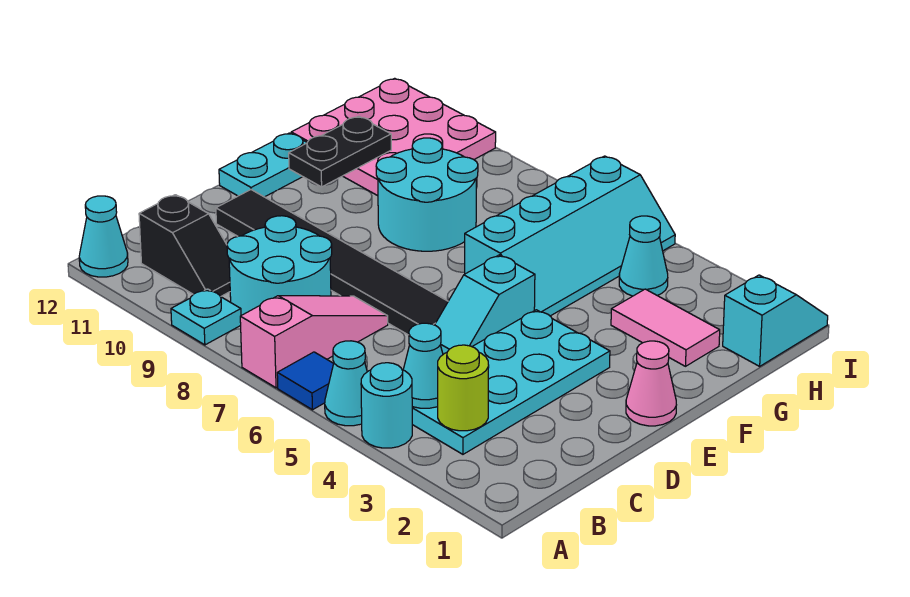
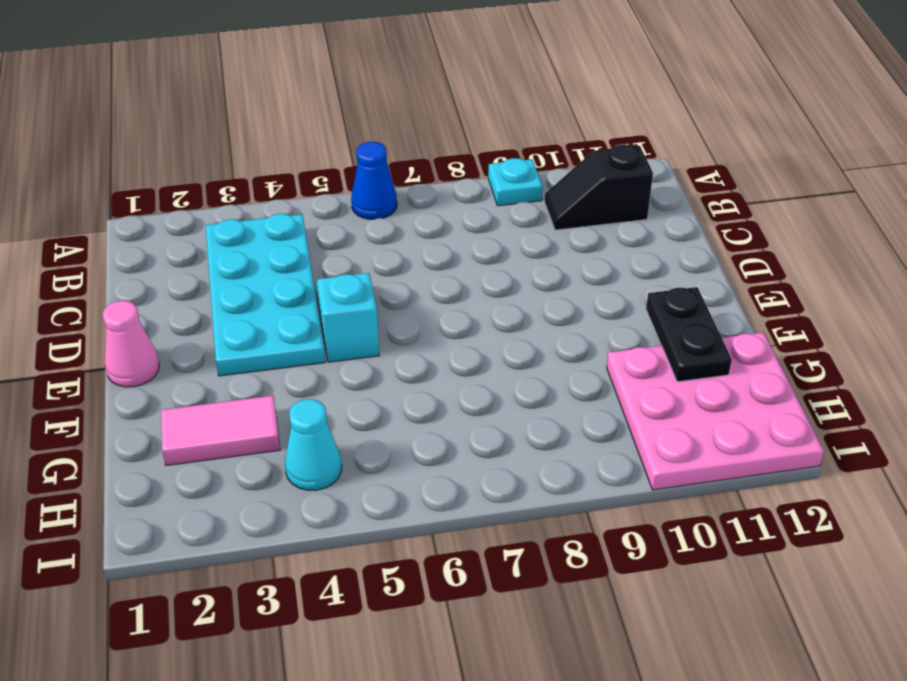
blue 1x1 cone [351,142,397,219] -> blue 1x1 tile [277,352,334,410]
none -> cyan 1x1 round brick [361,363,412,448]
none -> cyan 1x1 cone [325,341,367,426]
none -> pink 1x3 slope [240,296,388,388]

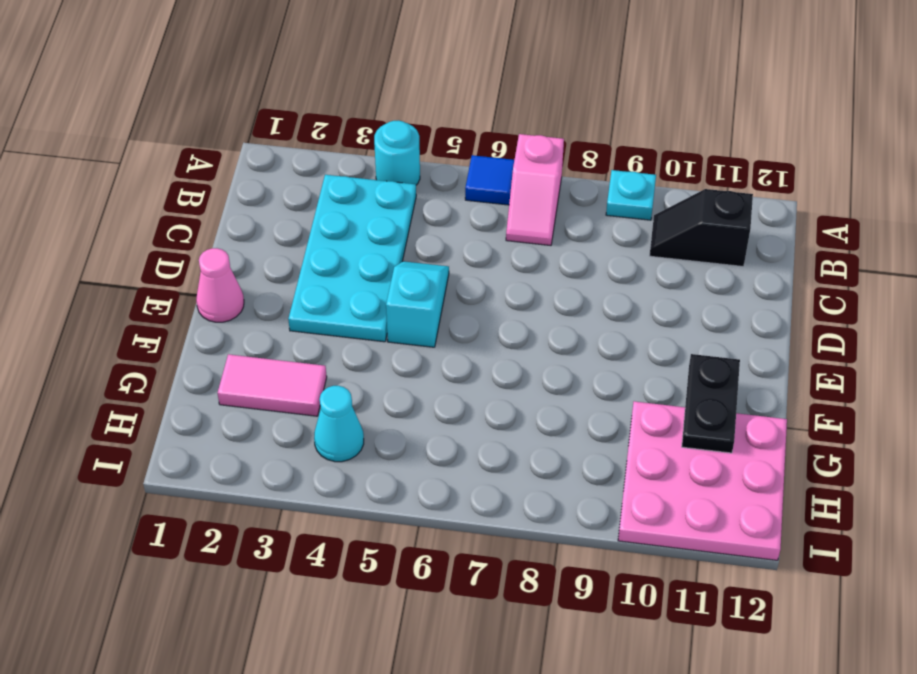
pink 1x2 slope [506,134,564,245] -> pink 1x3 slope [240,296,388,388]
none -> cyan 1x1 cone [325,341,367,426]
none -> cyan 1x1 cone [79,196,128,277]
none -> cyan 2x2 round brick [227,216,332,315]

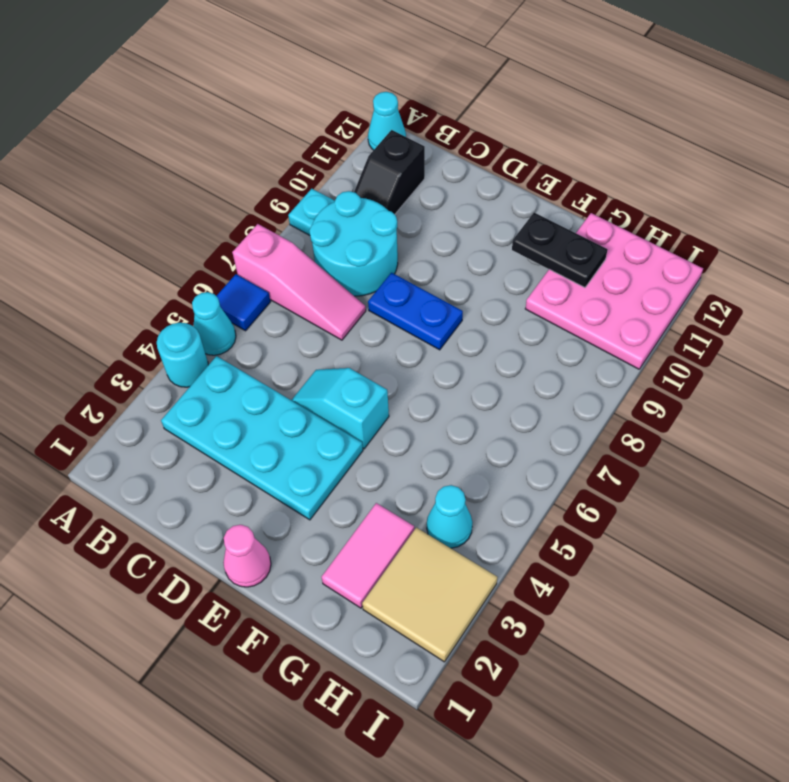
blue 1x2 plate [368,273,463,350] -> black 1x6 tile [216,190,448,335]
tan 2x2 tile [362,528,497,662] -> none
none -> cyan 1x2 plate [219,133,307,197]
none -> cyan 2x4 slope [465,156,675,316]
none -> cyan 2x2 round brick [376,138,478,251]

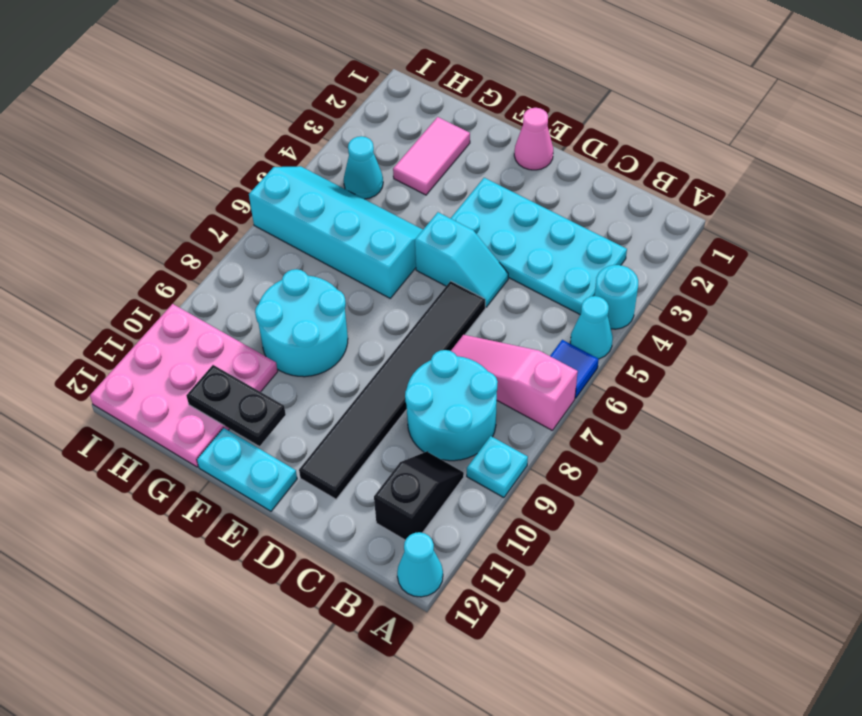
none -> cyan 1x2 slope [723,275,828,366]
none -> lime 1x1 round brick [438,345,489,431]
none -> cyan 1x1 cone [403,323,443,408]

